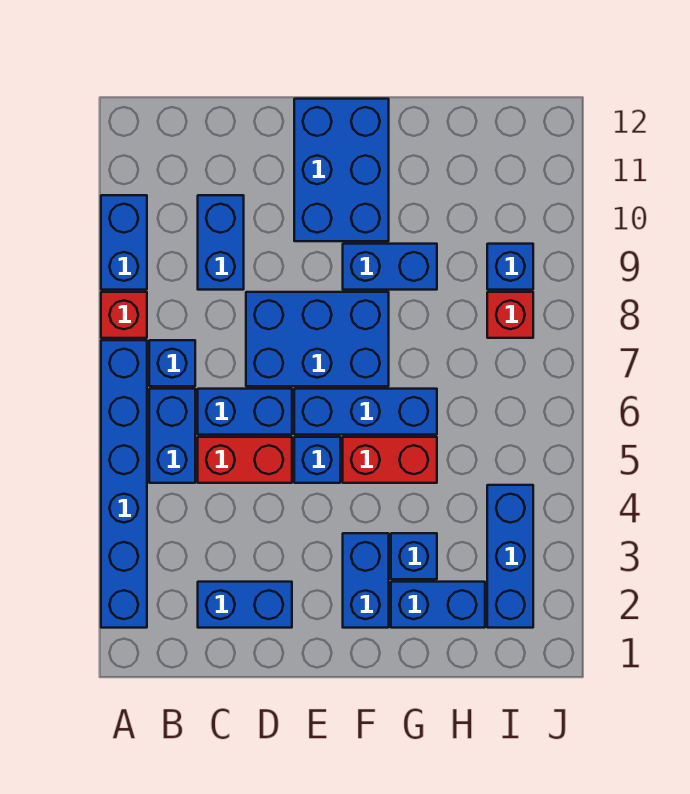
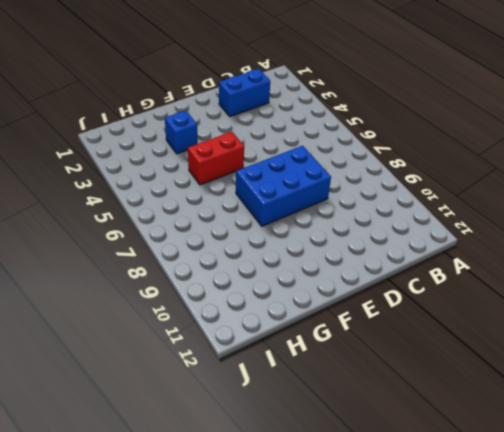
none -> blue 1x6 brick [101,340,147,628]
none -> red 1x1 brick [101,292,147,338]
none -> blue 1x2 brick [101,195,147,290]

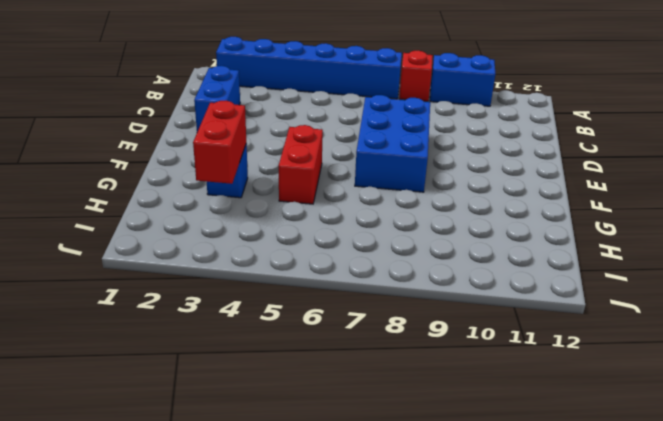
red 1x2 brick [193,101,246,184] -> red 1x2 brick moved to [198,437,292,483]
none -> blue 1x2 brick [149,389,195,483]
none -> blue 1x1 brick [149,340,195,386]
none -> blue 1x2 brick [198,389,292,435]

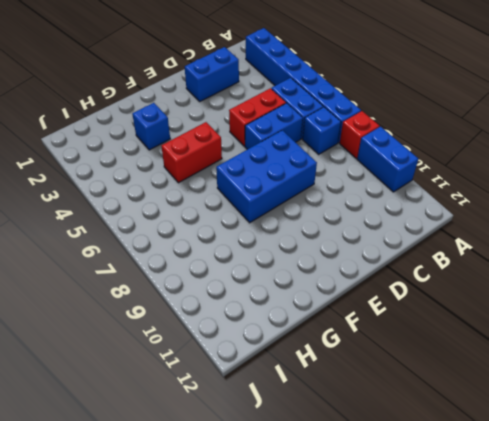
none -> blue 1x2 brick [198,195,244,290]
none -> blue 1x1 brick [294,437,340,483]
none -> blue 1x3 brick [294,389,437,435]

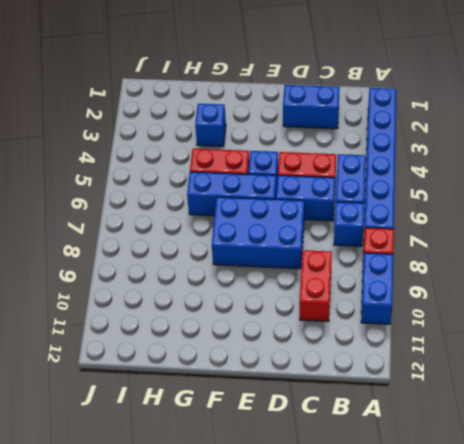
red 1x2 brick [300,250,332,322] -> blue 1x2 brick [198,195,244,290]
none -> blue 2x3 brick [294,99,389,241]
none -> blue 1x2 brick [343,533,389,628]
none -> blue 1x2 brick [343,244,437,290]

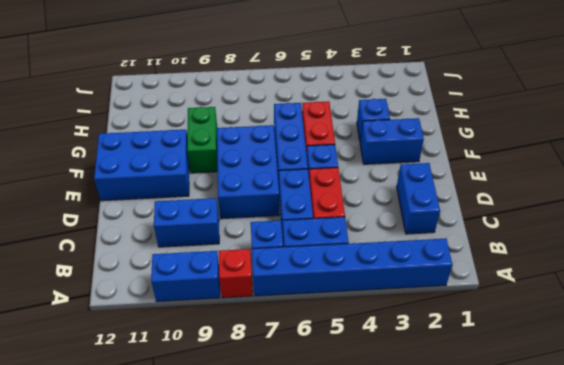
green 1x2 brick [187,107,218,173] -> blue 1x2 brick [343,244,437,290]
none -> blue 1x2 brick [391,582,485,628]
none -> blue 1x3 brick [487,485,533,628]
none -> red 1x1 brick [487,292,533,338]

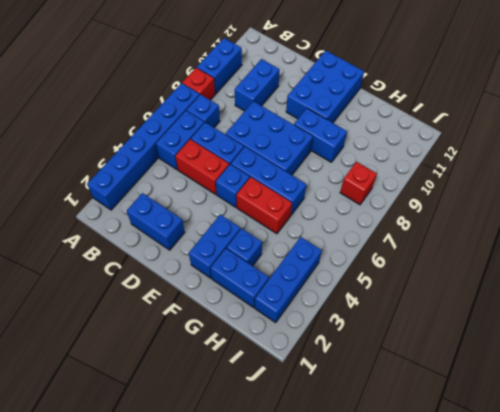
none -> blue 1x1 brick [487,244,533,290]

